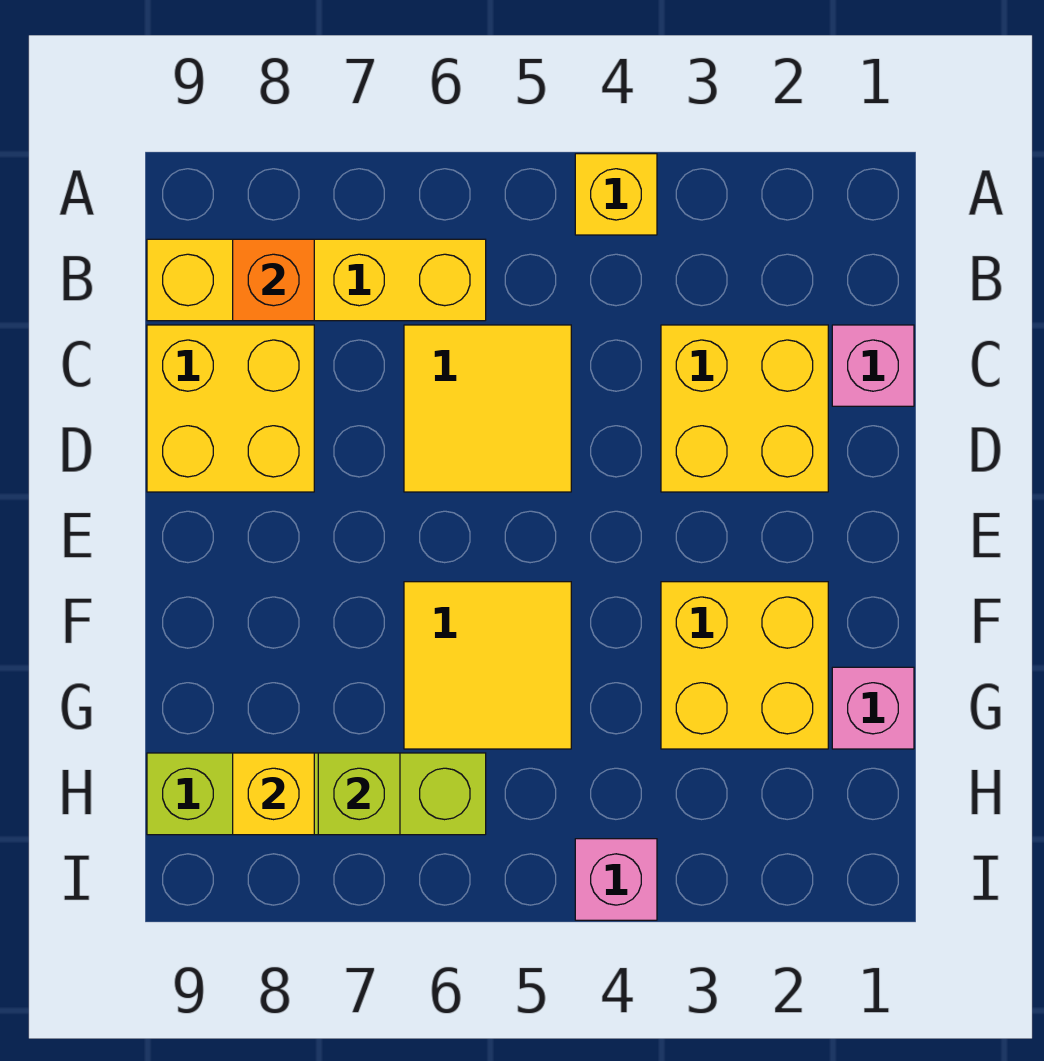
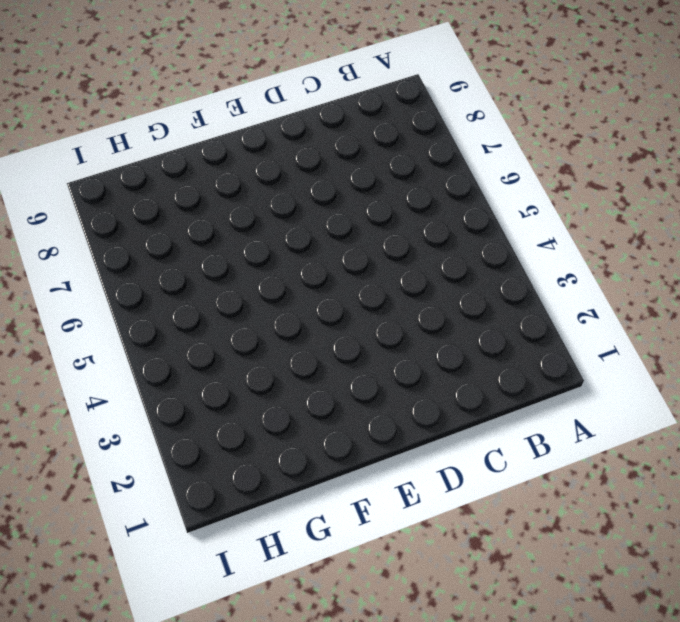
none -> yellow 1x1 brick [575,154,657,235]
none -> yellow 1x4 brick [147,239,486,321]
none -> pink 1x1 brick [832,325,914,406]

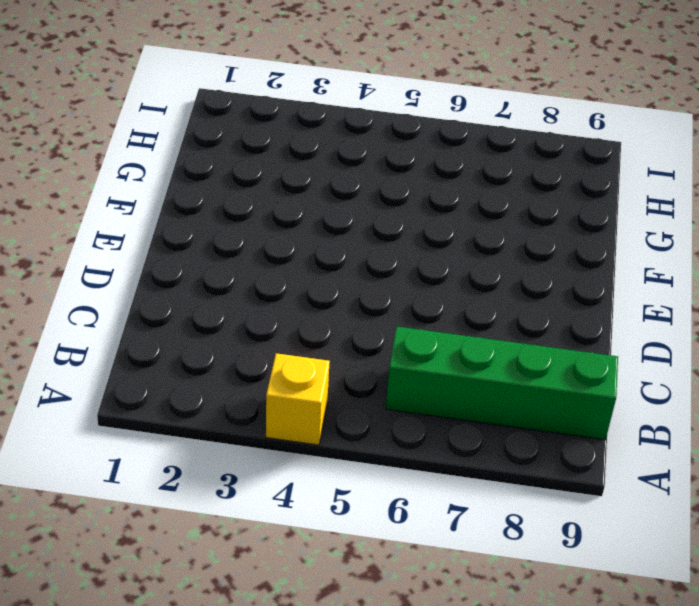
green 1x4 brick [386,326,618,440] -> yellow 1x4 brick [147,239,486,321]
none -> pink 1x1 brick [832,325,914,406]
none -> yellow 2x2 brick [661,325,828,492]
none -> yellow 2x2 tile [404,325,571,492]

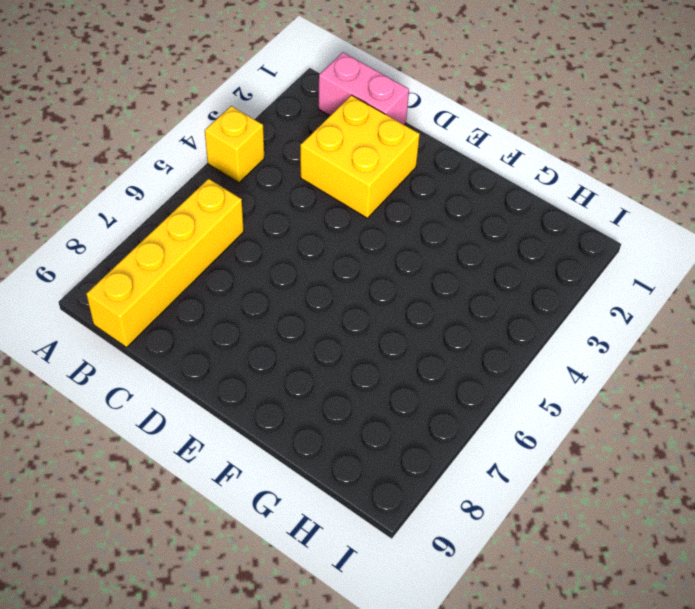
pink 1x2 brick [318,52,409,125] -> pink 1x1 brick [832,325,914,406]
none -> yellow 2x2 tile [404,325,571,492]
none -> yellow 2x2 brick [147,325,314,492]
none -> yellow 2x2 brick [661,582,828,749]

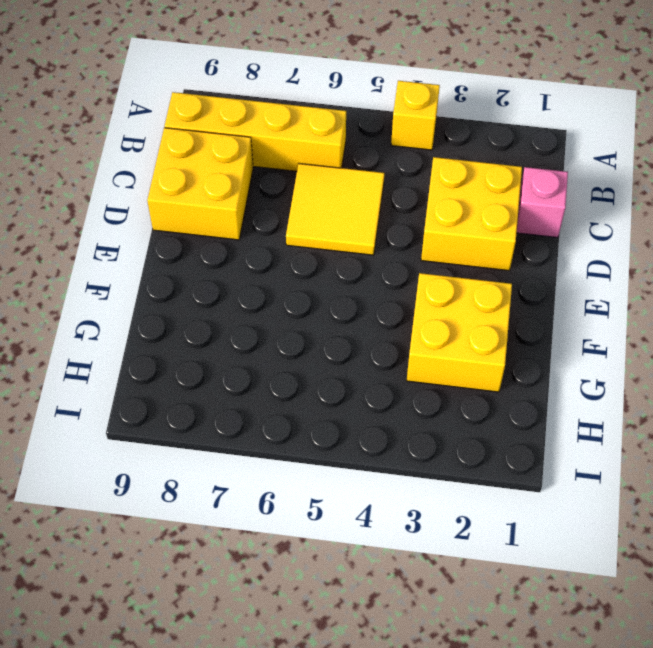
none -> yellow 2x2 tile [404,582,571,749]
none -> pink 1x1 brick [832,667,914,749]
none -> lime 1x4 brick [147,753,486,835]

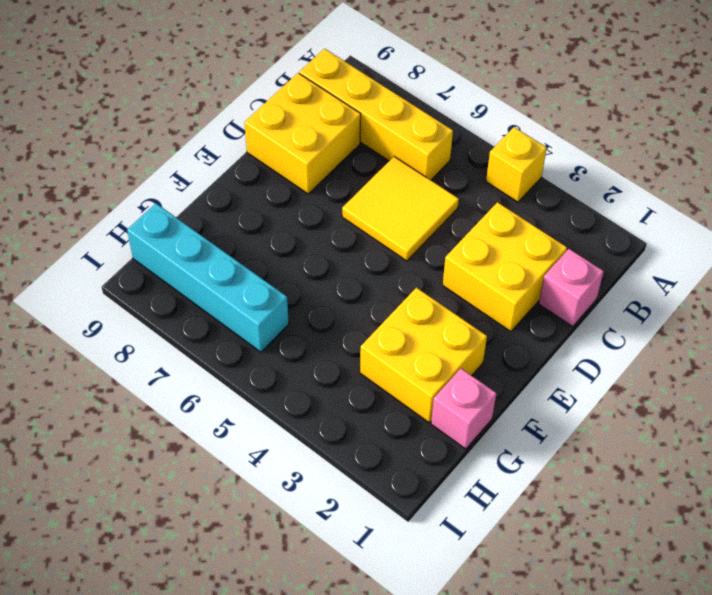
cyan 1x4 brick [127,203,289,352] -> lime 1x4 brick [147,753,486,835]
none -> yellow 2x2 tile [404,582,571,749]
none -> pink 1x1 brick [575,839,657,920]
none -> orange 1x1 brick [233,239,314,321]

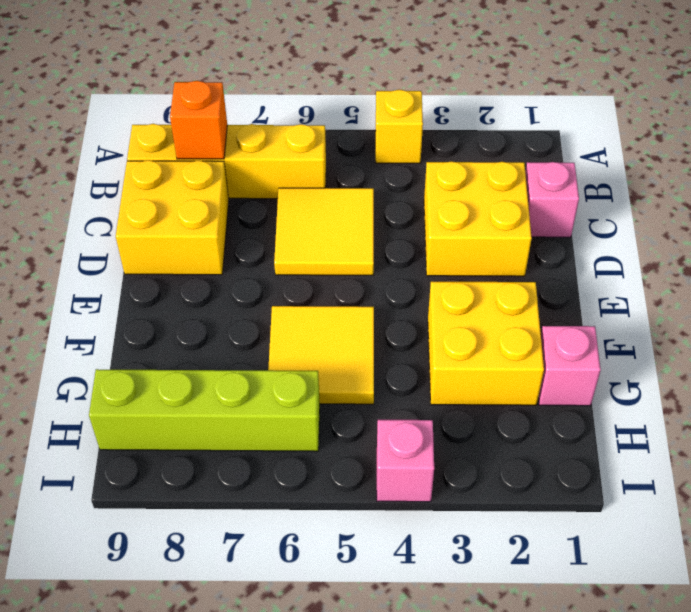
none -> lime 1x1 brick [318,753,400,835]
none -> yellow 1x1 brick [233,753,314,835]

